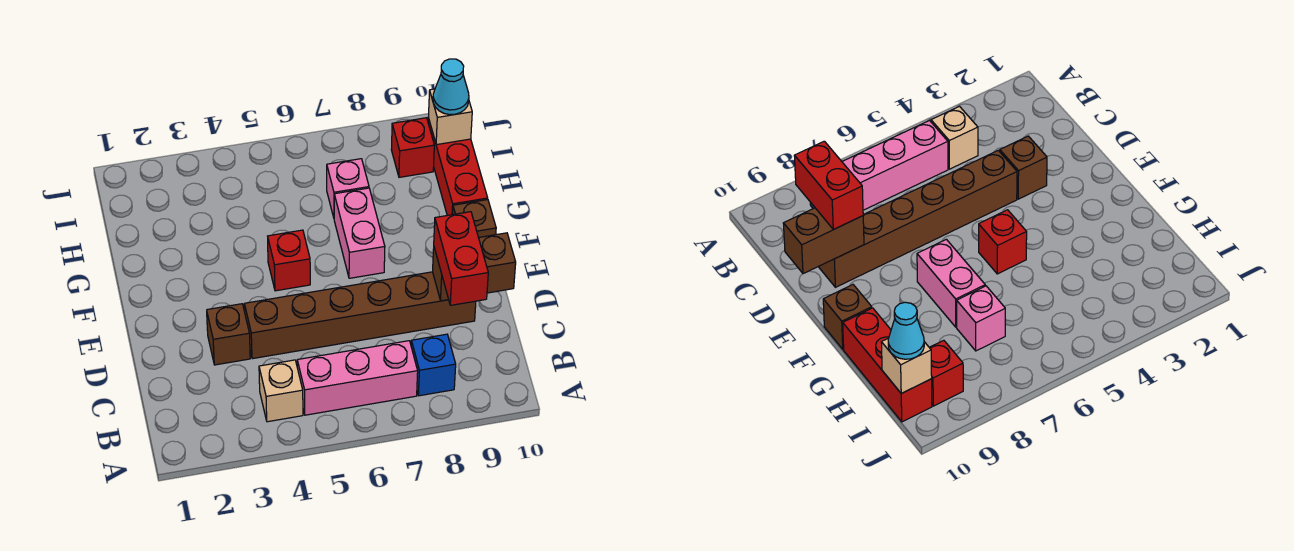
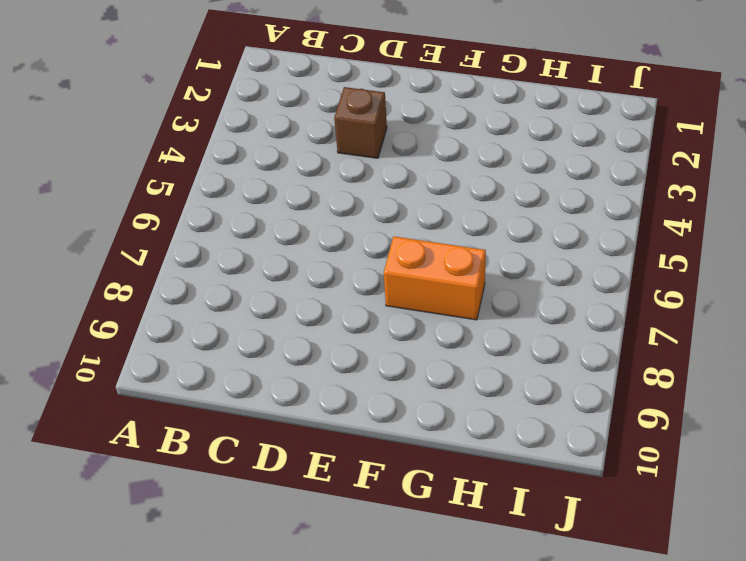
orange 1x2 brick [384,237,486,320] -> pink 1x2 brick [334,188,385,278]
none -> tan 1x1 brick [259,360,303,422]
none -> pink 1x3 brick [297,341,418,415]
none -> blue 1x1 brick [411,334,456,396]

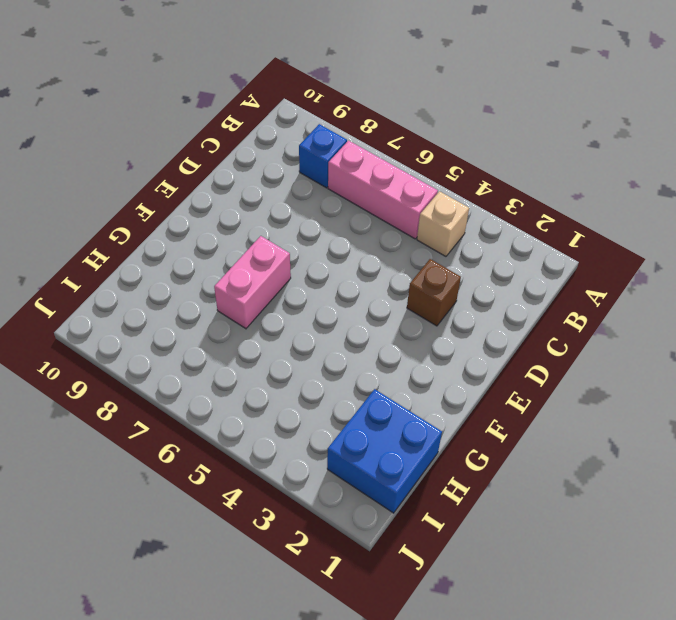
blue 2x2 brick [327,389,442,513] -> none
none -> brown 1x6 brick [244,272,476,359]
none -> red 1x1 brick [268,230,310,291]
none -> brown 1x1 brick [453,200,496,238]

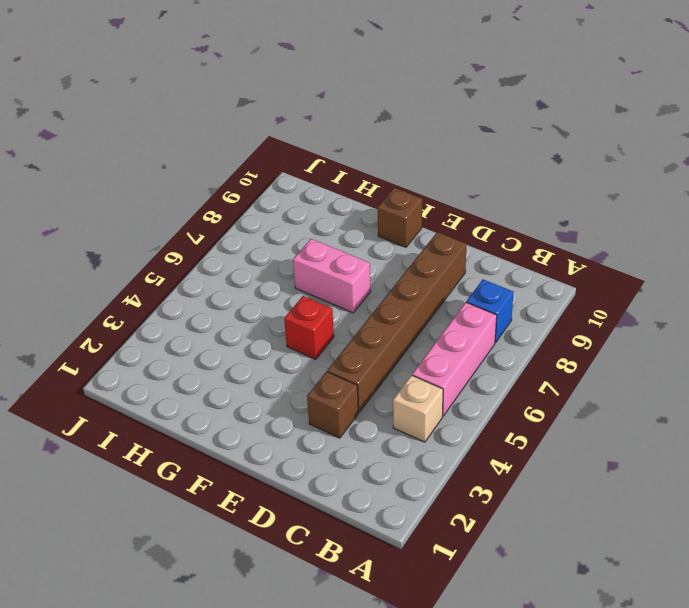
none -> red 1x3 brick [428,118,488,215]
none -> pink 1x1 brick [327,159,369,217]
none -> red 1x1 brick [391,118,434,177]

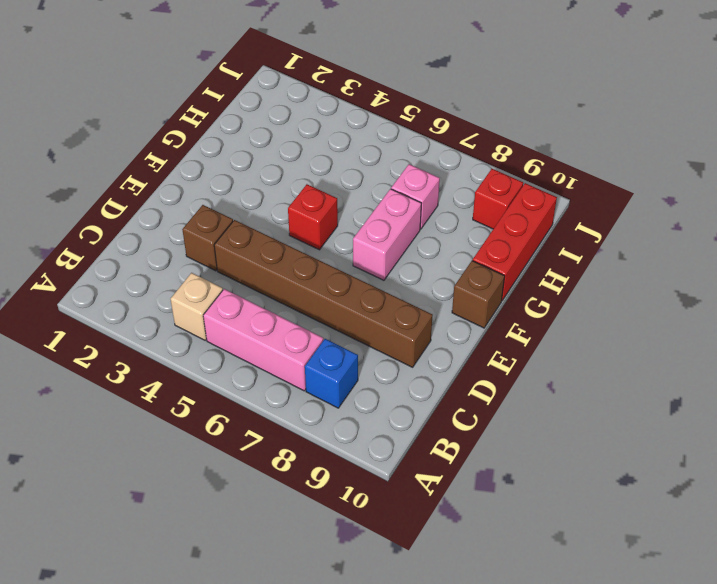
none -> brown 1x2 brick [433,233,516,301]
none -> tan 1x1 brick [428,89,472,145]
none -> red 1x2 brick [434,212,488,305]

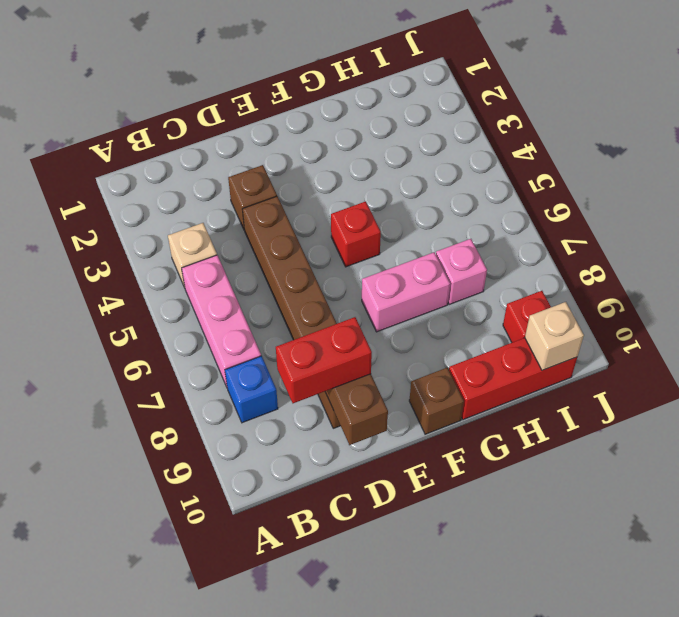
none -> cyan 1x1 cone [433,59,469,115]

